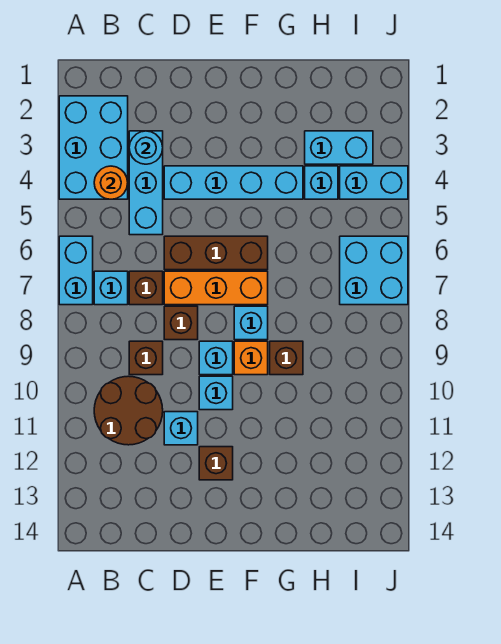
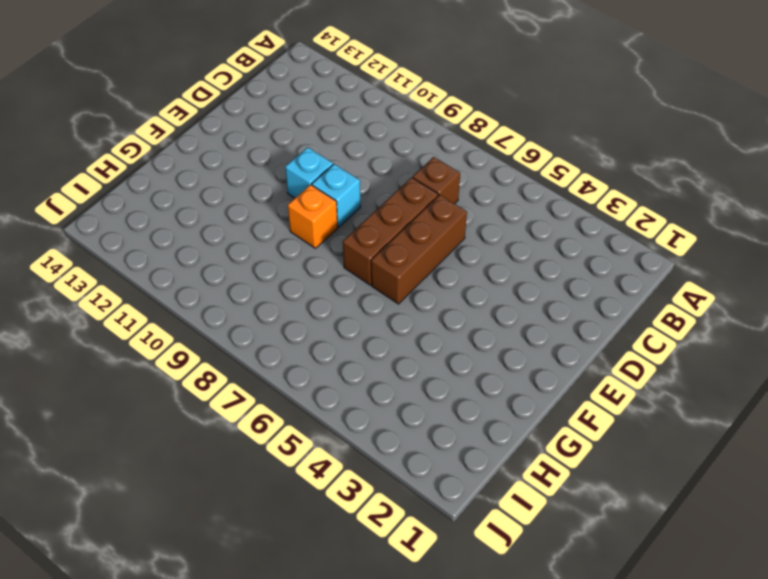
brown 1x3 brick [343,177,438,285] -> orange 1x3 brick [164,271,268,305]
none -> cyan 2x3 brick [59,96,128,199]
none -> cyan 1x2 brick [59,236,93,305]
none -> cyan 1x1 brick [94,271,128,305]

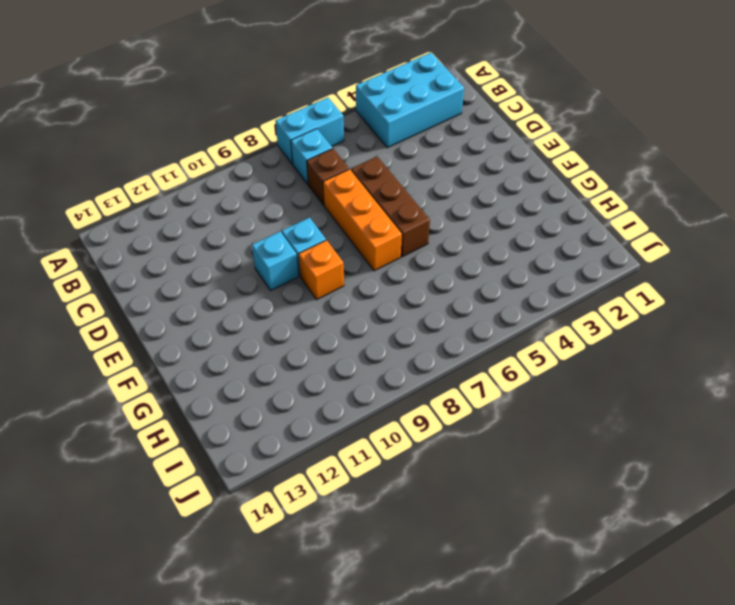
none -> brown 2x2 round brick [94,376,163,445]
none -> cyan 1x3 brick [129,131,163,235]
none -> brown 1x1 brick [129,341,163,375]

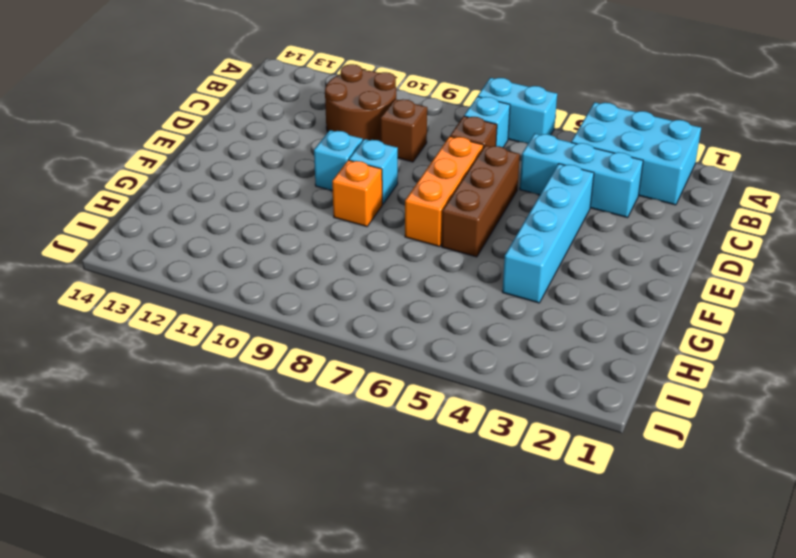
none -> brown 1x1 brick [164,306,198,340]
none -> cyan 1x1 brick [164,412,198,445]
none -> brown 1x1 brick [199,447,233,480]

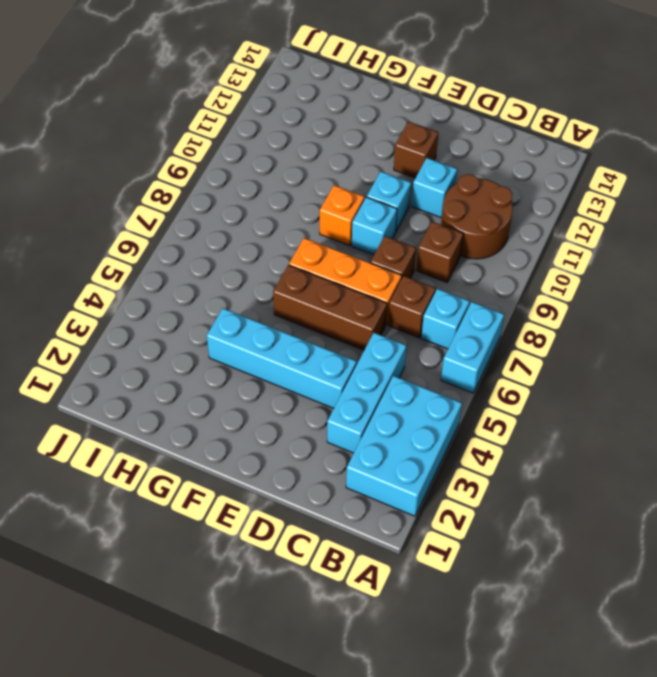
none -> cyan 1x1 brick [234,306,268,340]
none -> brown 1x1 brick [270,341,303,375]
none -> cyan 1x2 brick [305,131,373,164]

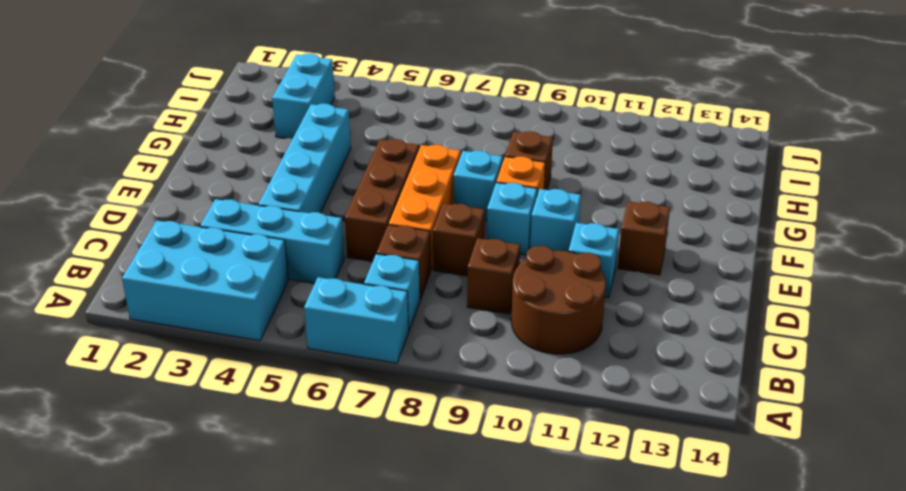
none -> cyan 1x1 brick [305,166,338,199]
none -> cyan 1x2 brick [340,166,408,199]
none -> cyan 2x2 brick [340,236,408,305]

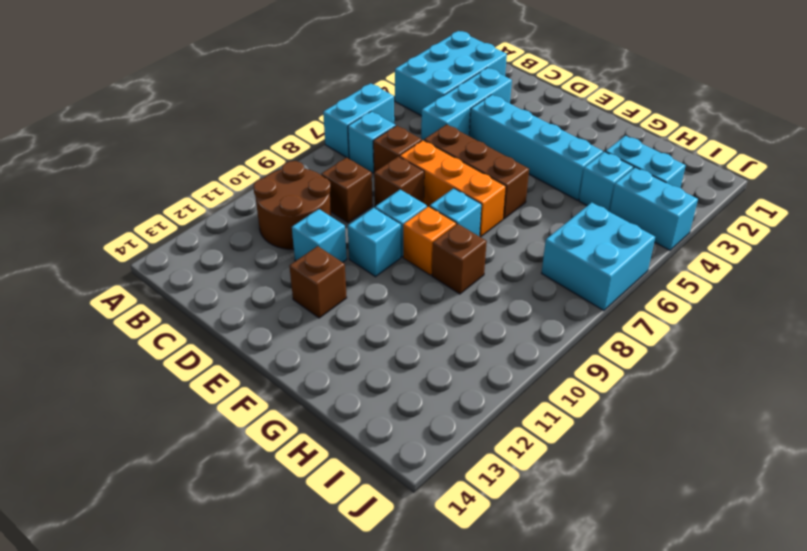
none -> orange 1x1 round brick [94,166,128,199]
none -> cyan 1x1 round brick [129,131,163,164]

